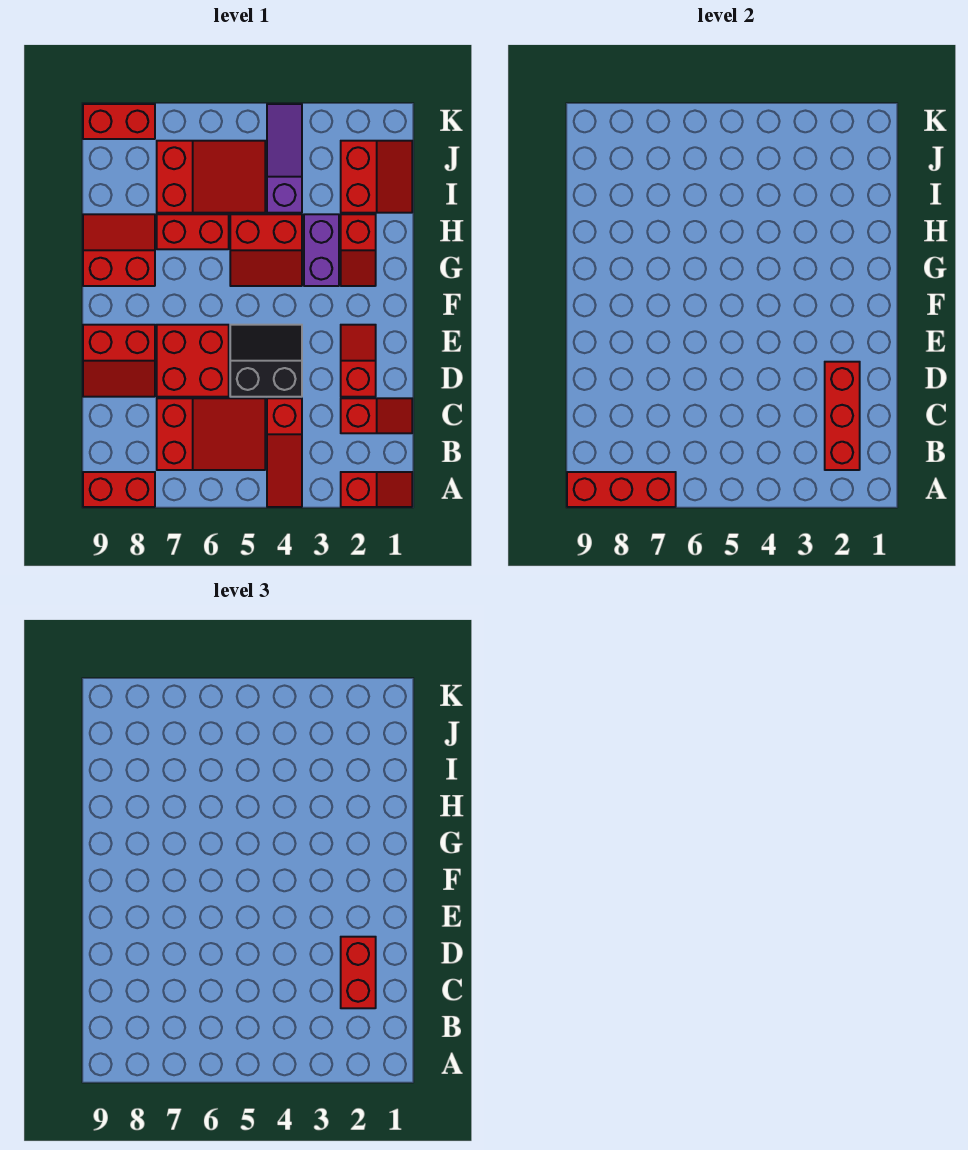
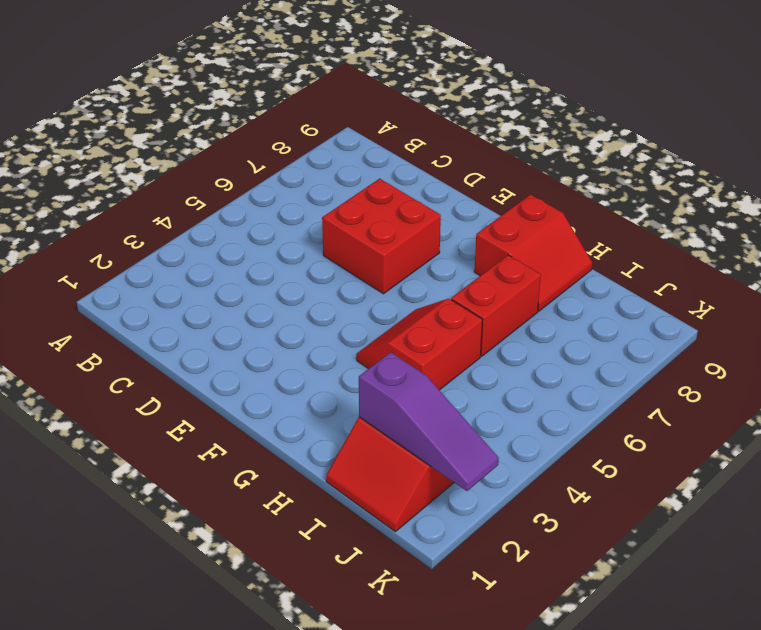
purple 1x3 slope [359,352,499,491] -> purple 1x3 slope moved to [267,104,302,213]
none -> red 1x2 slope [341,472,412,507]
none -> red 1x3 slope [267,398,302,507]
none -> red 1x2 brick [83,472,155,507]

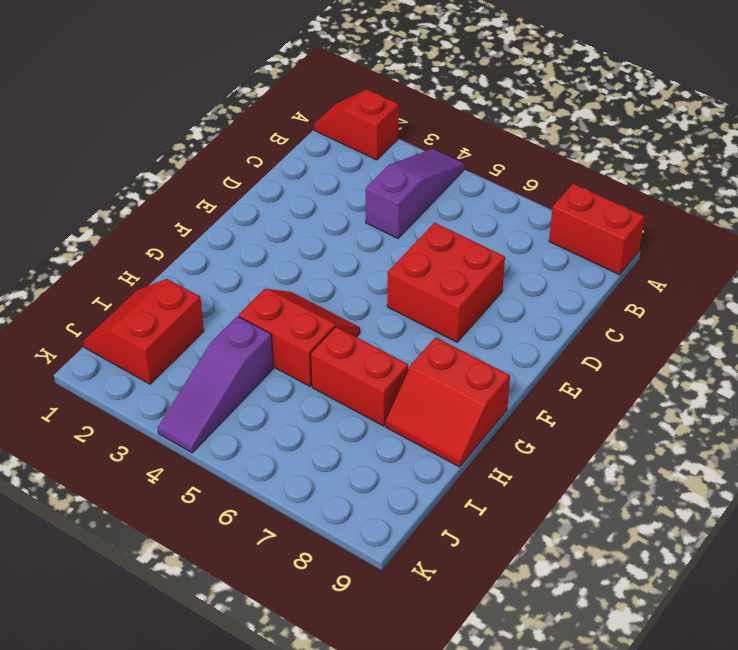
purple 1x3 slope [366,149,464,239] -> red 1x3 slope [267,398,302,507]
none -> red 2x3 slope [157,398,265,470]
none -> red 1x2 slope [341,398,412,433]
none -> red 1x2 slope [341,325,376,397]

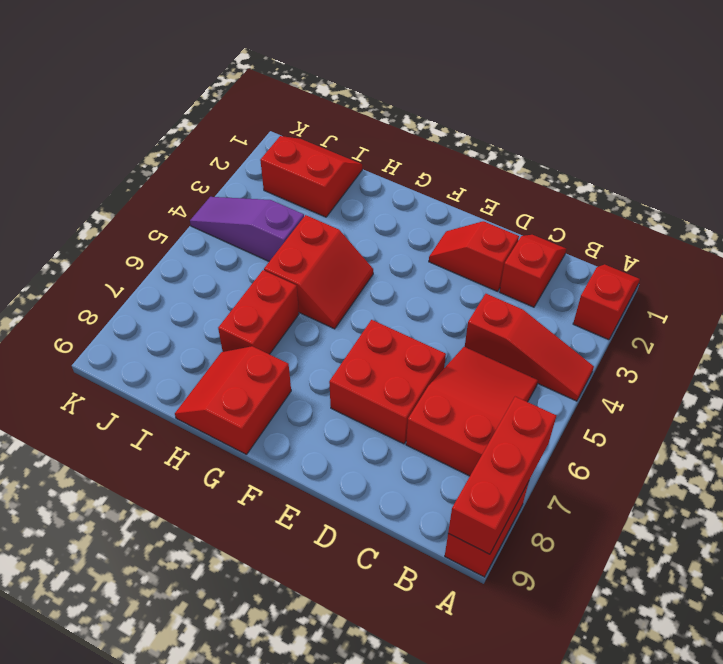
none -> black 2x2 slope [230,325,302,397]
none -> red 2x2 slope [83,325,155,397]
none -> red 1x2 slope [341,214,376,286]

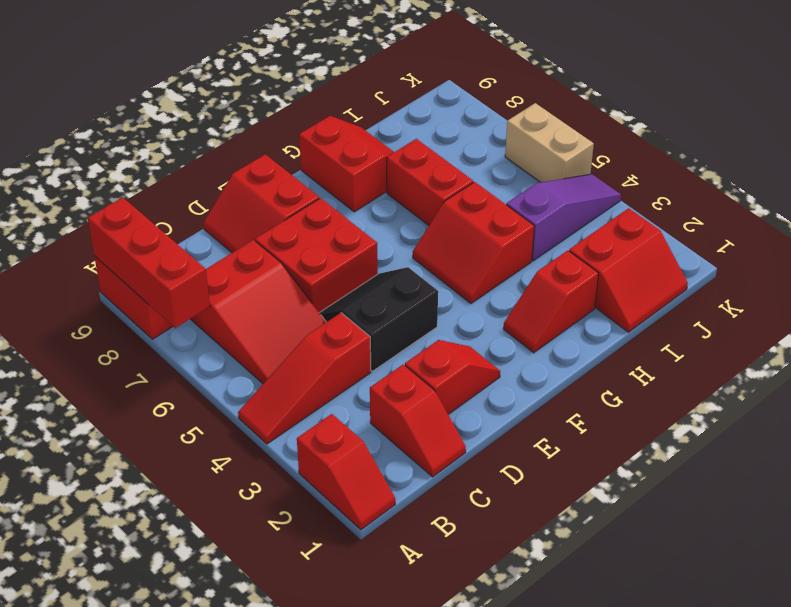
black 2x2 slope [320,267,438,371] -> black 2x2 slope turned to [230,325,302,397]
tan 1x2 brick [505,103,594,182] -> none
none -> purple 1x2 brick [304,214,339,286]
none -> red 2x3 slope [157,141,265,213]
none -> red 1x2 brick [83,104,155,139]

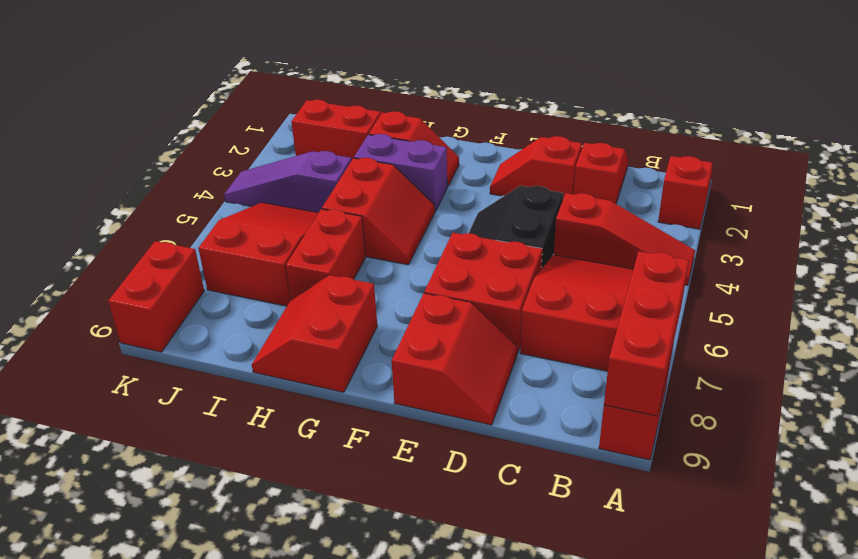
none -> red 1x3 brick [825,362,860,470]
none -> red 1x2 brick [341,937,376,1008]

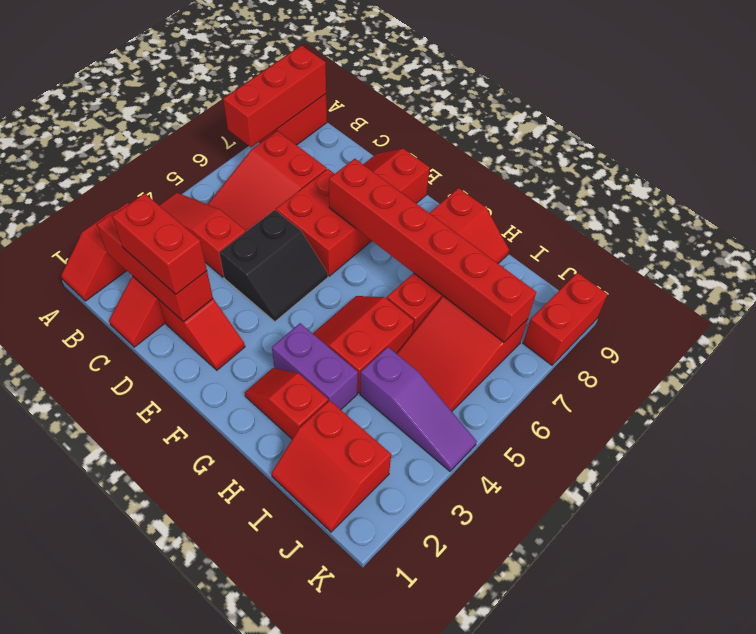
red 1x6 brick [329,159,536,342] -> none

